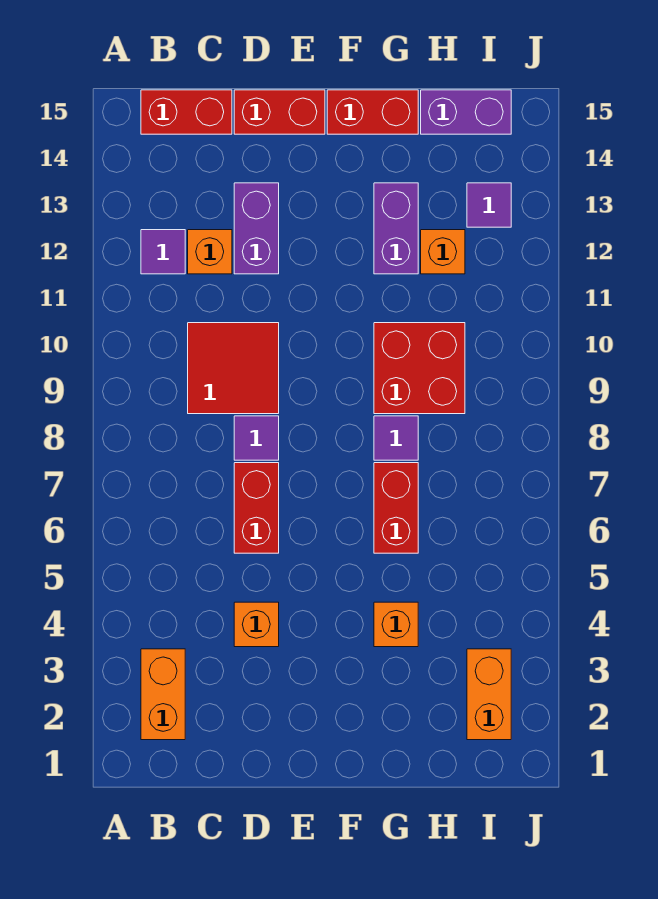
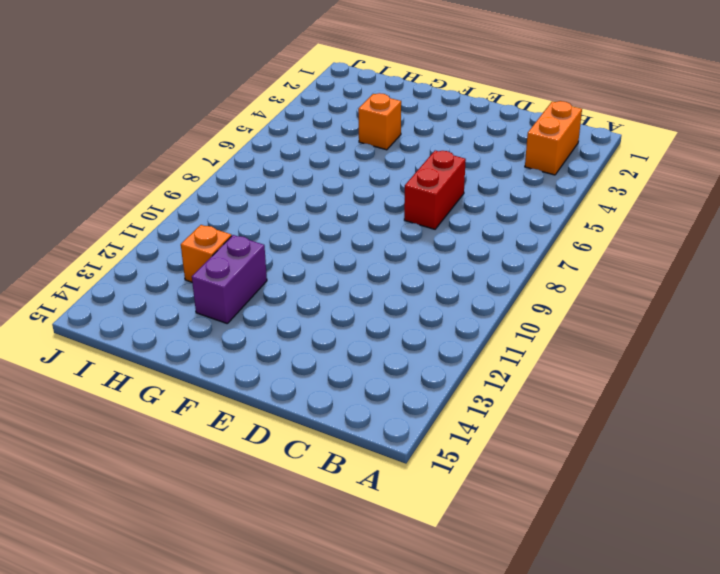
none -> purple 1x1 tile [141,230,185,274]
none -> red 1x2 brick [141,90,232,134]
none -> red 2x2 tile [188,323,279,414]

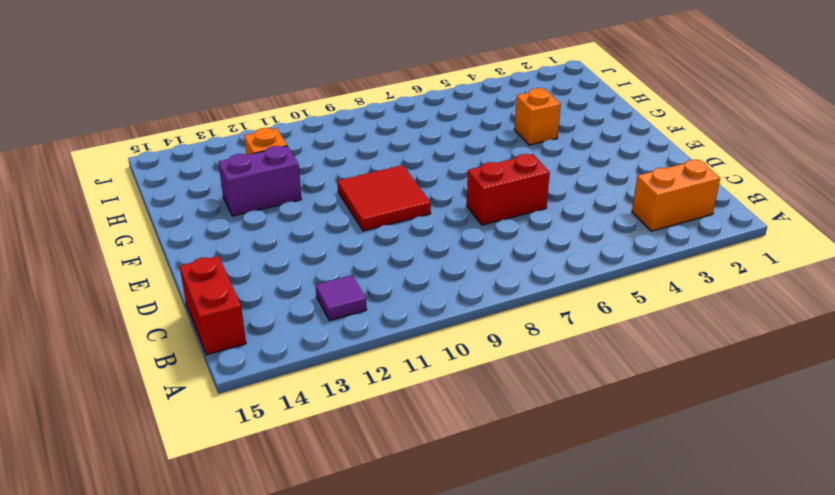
red 2x2 tile [337,165,431,231] -> red 2x2 tile moved to [188,323,279,414]
none -> orange 1x1 brick [188,230,232,274]
none -> orange 1x1 brick [234,602,279,647]
none -> purple 1x1 tile [234,416,279,460]

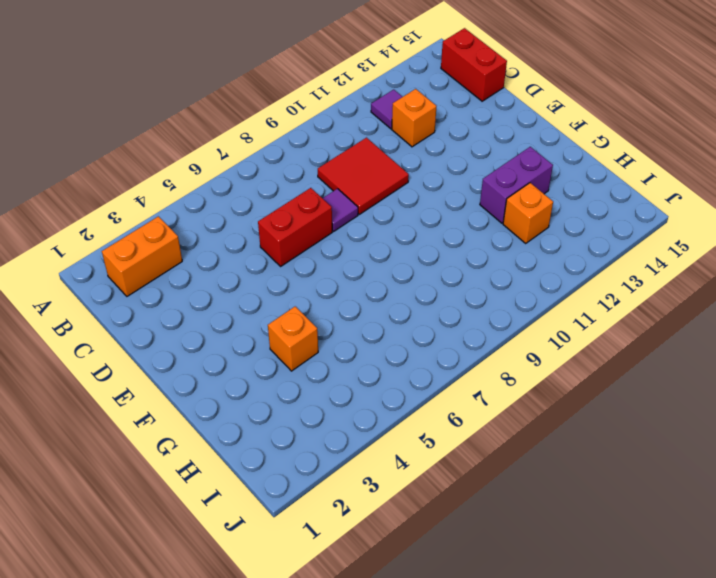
none -> orange 1x1 brick [234,602,279,647]
none -> purple 1x2 brick [234,183,279,274]
none -> red 1x2 brick [234,90,325,134]

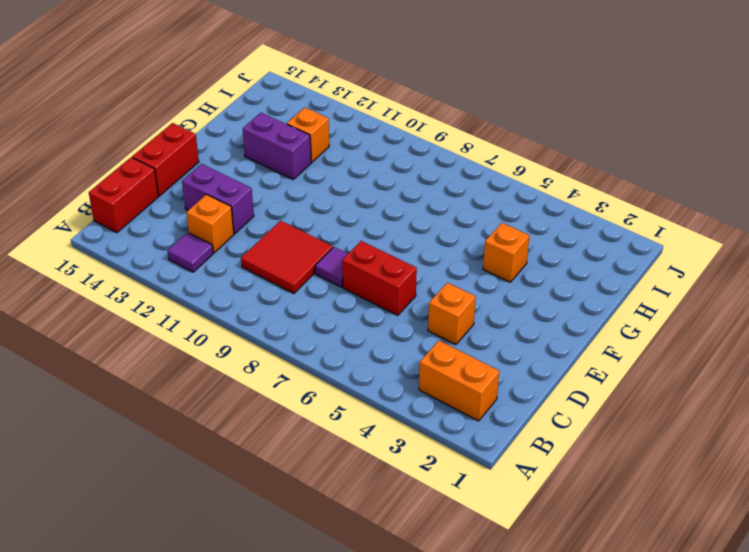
none -> red 1x2 brick [327,90,418,134]
none -> red 1x2 brick [374,463,418,553]
none -> purple 1x1 tile [374,416,418,460]

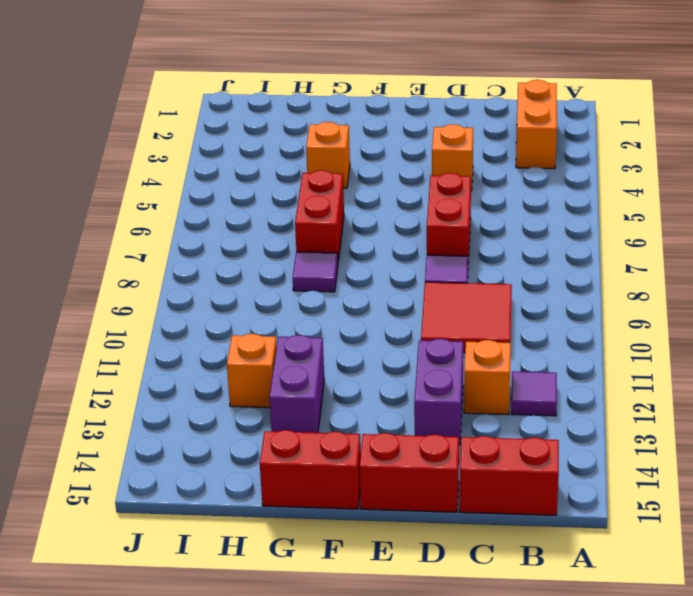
none -> red 2x2 brick [374,323,465,414]
none -> purple 1x2 brick [421,90,511,134]
none -> orange 1x2 brick [467,649,511,740]

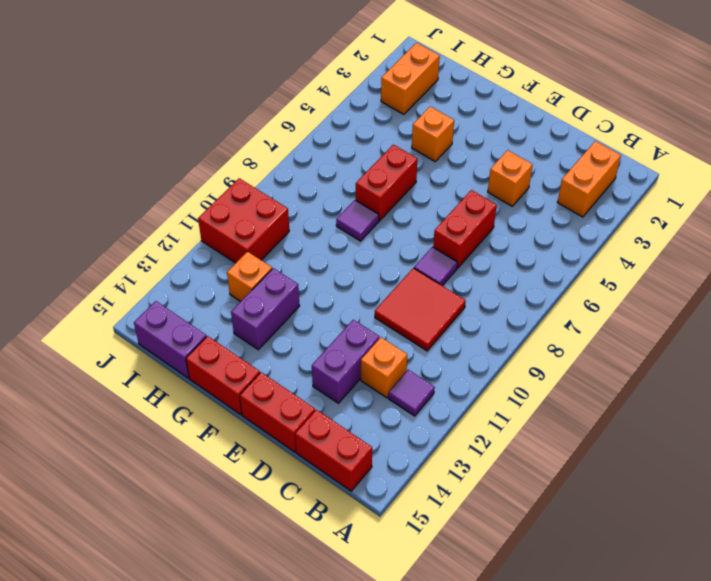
red 2x2 brick [198,178,289,263] -> red 2x2 brick moved to [374,323,465,414]
none -> purple 1x1 tile [467,183,511,227]

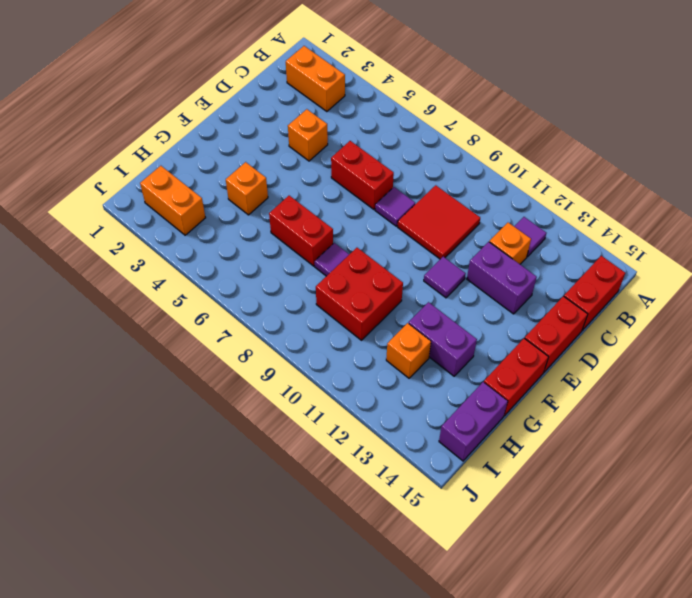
purple 1x1 tile [424,257,466,298] -> purple 1x1 tile moved to [467,183,511,227]

